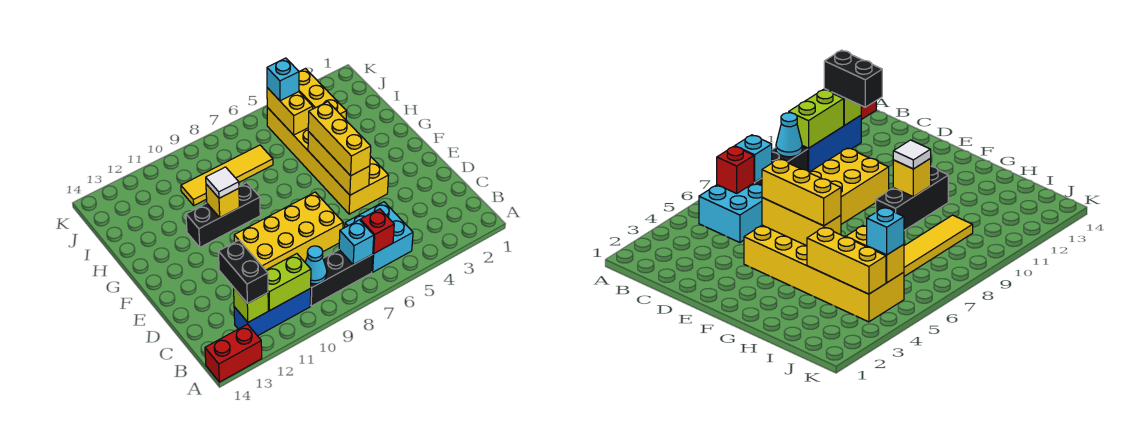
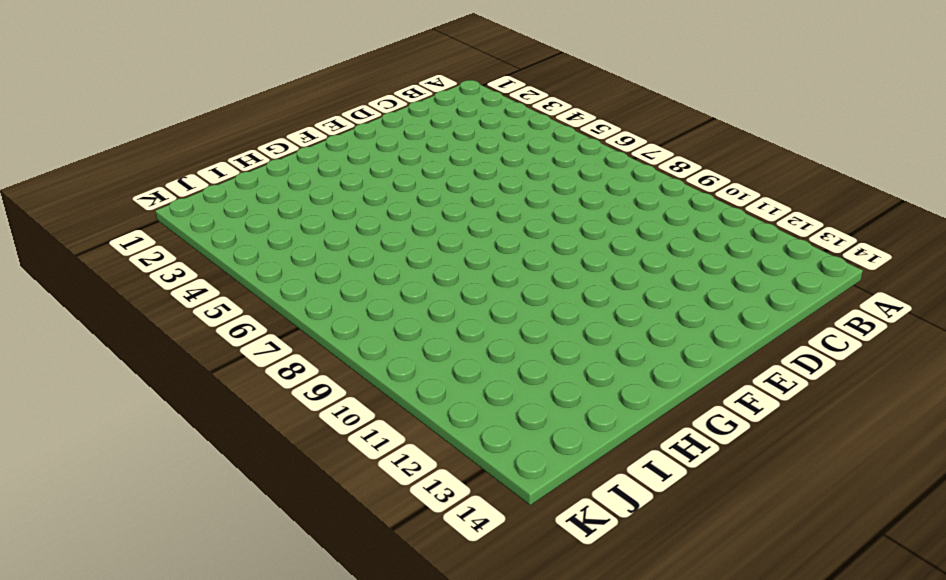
none -> red 1x2 brick [205,324,262,382]
none -> cyan 2x2 brick [345,202,413,272]
none -> black 1x3 brick [310,250,373,306]

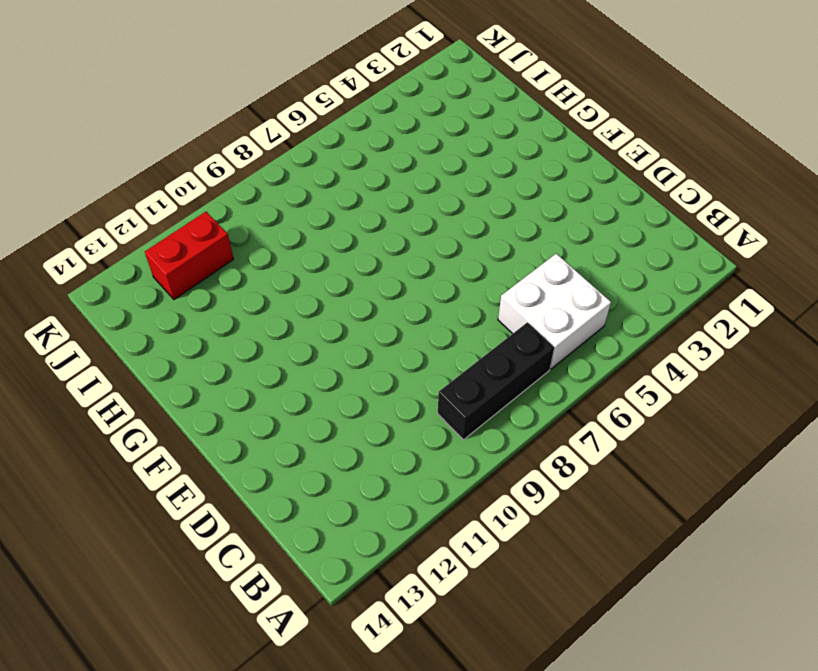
white 2x2 brick [498,254,611,369] -> cyan 2x2 brick [345,202,413,272]
red 1x2 brick [145,212,233,299] -> red 1x2 brick moved to [205,324,262,382]
none -> blue 1x3 brick [234,288,311,336]
none -> yellow 2x4 brick [234,192,343,270]
none -> yellow 2x6 brick [267,107,389,214]

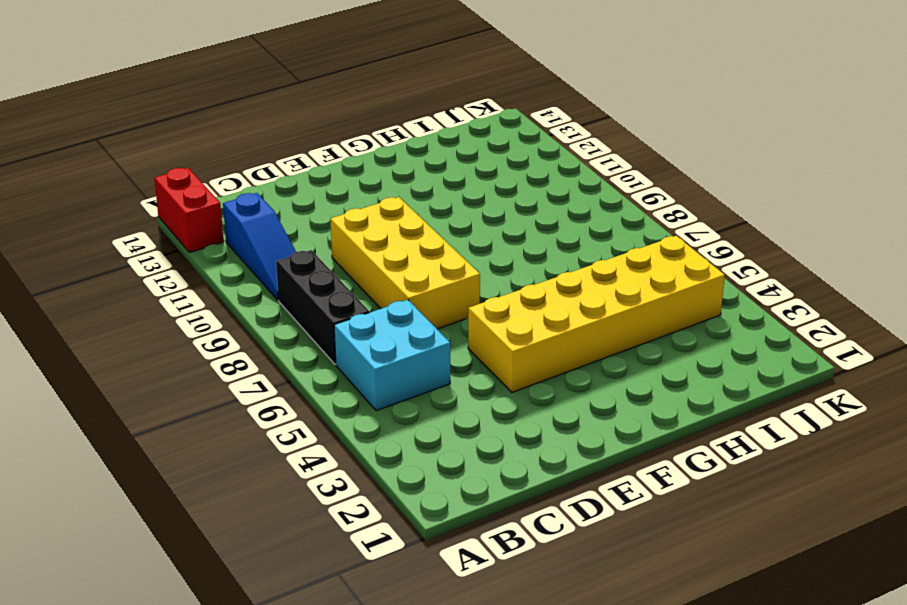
blue 1x3 slope [223,193,296,300] -> blue 1x3 brick [234,288,311,336]
none -> black 1x3 brick [186,183,260,247]
none -> yellow 1x4 tile [181,145,273,205]
none -> red 1x1 brick [360,209,394,253]

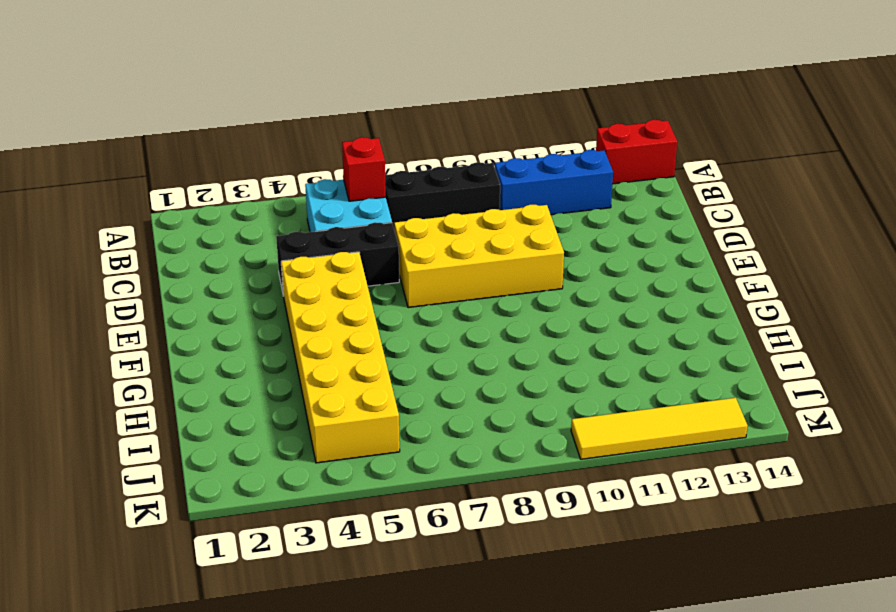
black 1x3 brick [276,222,399,296] -> black 1x3 brick moved to [186,183,260,247]
yellow 1x4 tile [571,398,748,459] -> yellow 1x4 tile moved to [181,145,273,205]
none -> cyan 1x1 brick [339,220,374,265]
none -> cyan 1x1 cone [305,246,327,284]
none -> lime 1x2 brick [266,254,311,311]

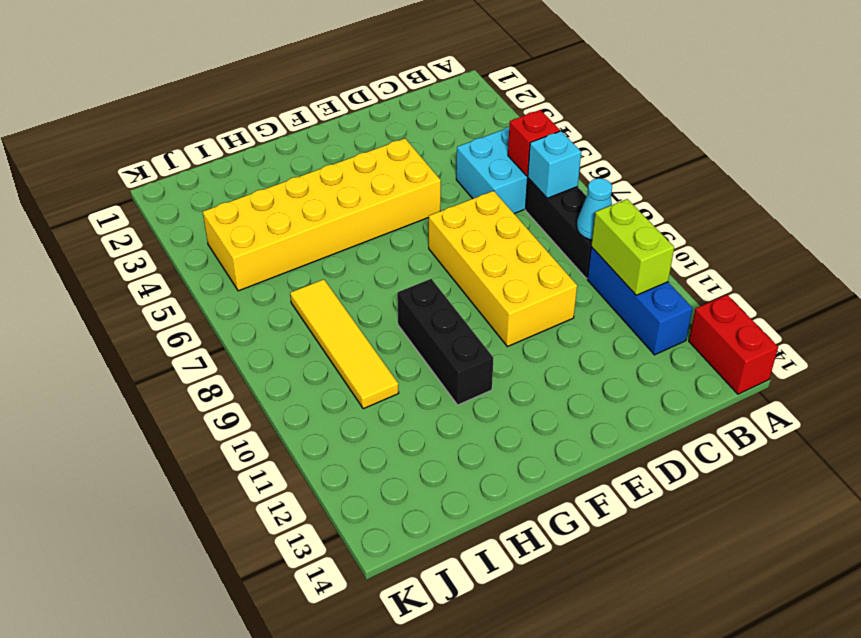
none -> lime 1x1 brick [234,288,268,322]
none -> yellow 1x3 brick [308,131,370,195]
none -> yellow 1x1 brick [206,184,239,217]

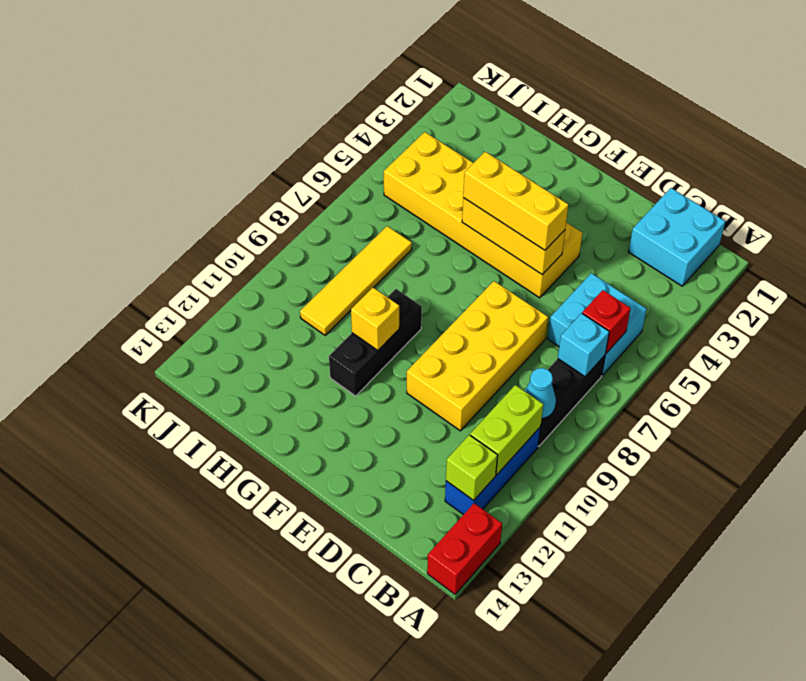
cyan 2x2 brick [628,188,725,286] -> none
none -> yellow 1x3 brick [299,69,346,120]
none -> yellow 1x2 brick [267,88,313,135]
none -> black 1x2 brick [218,240,268,303]

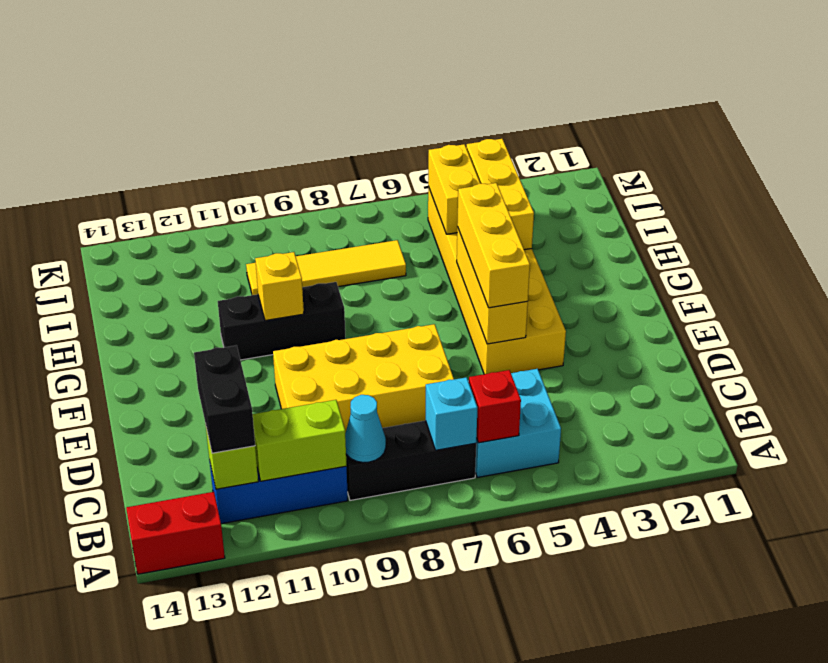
none -> white 1x1 tile [206,167,239,198]
none -> cyan 1x1 brick [267,58,299,101]

